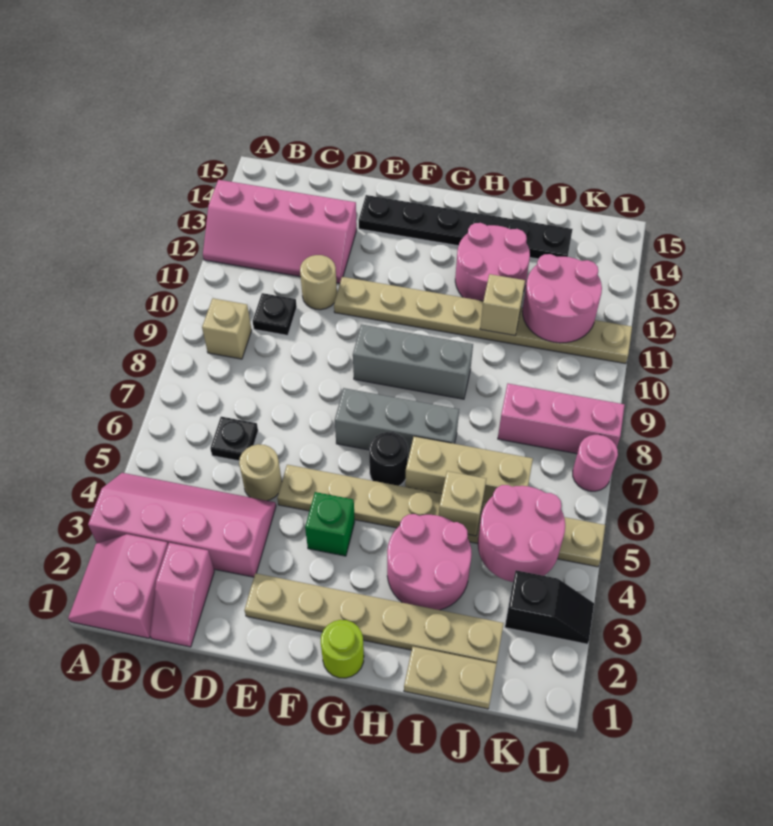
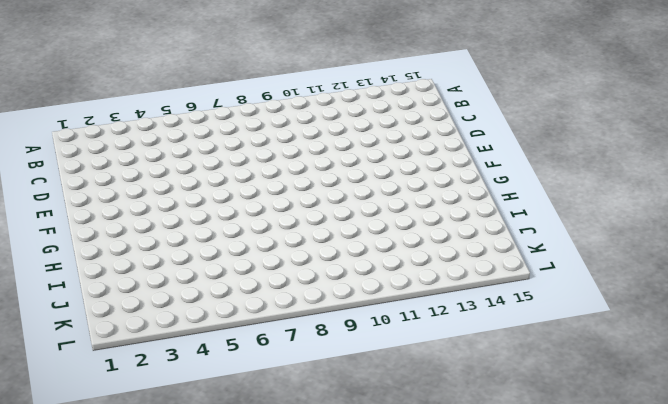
none -> pink 2x2 slope [68,534,168,638]
none -> pink 2x4 slope [88,473,276,577]
none -> pink 2x4 slope [203,180,357,283]

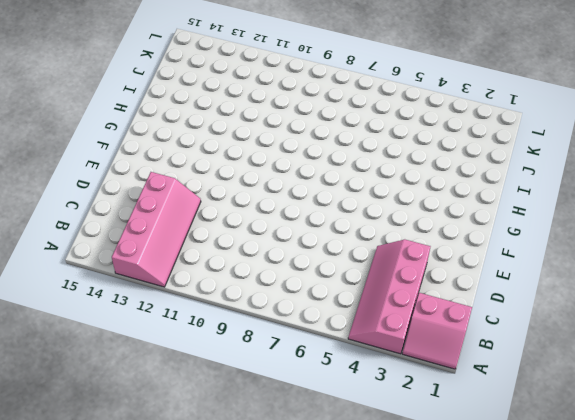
none -> tan 1x1 brick [202,298,252,359]
none -> pink 1x2 slope [150,543,214,647]
none -> black 1x1 plate [210,417,258,461]

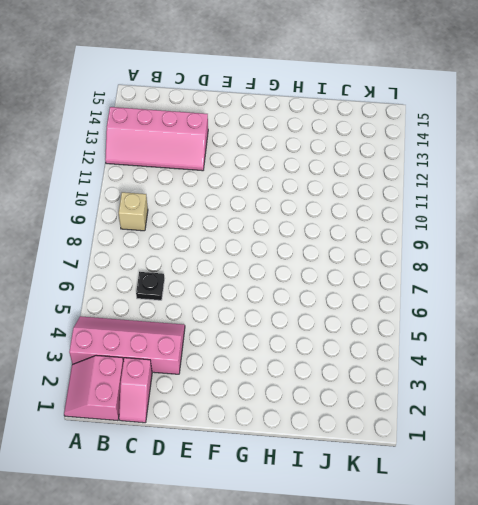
none -> black 1x1 plate [253,293,297,335]
none -> tan 1x1 round brick [239,444,282,501]
none -> tan 1x1 round brick [300,255,337,310]

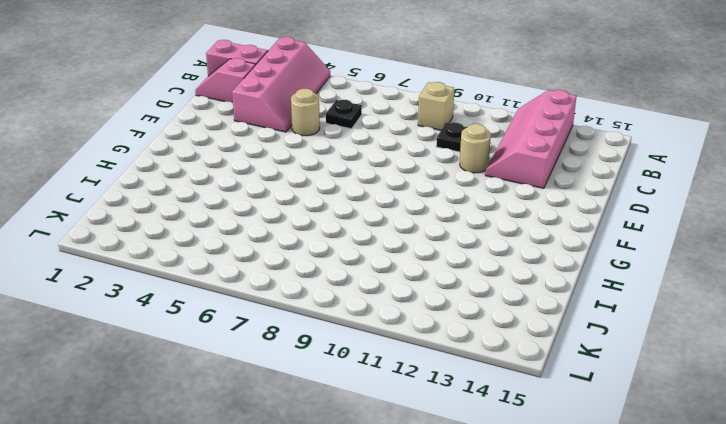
none -> tan 1x6 plate [244,573,504,664]
none -> tan 1x8 plate [277,465,605,567]
none -> tan 1x8 plate [334,277,632,364]

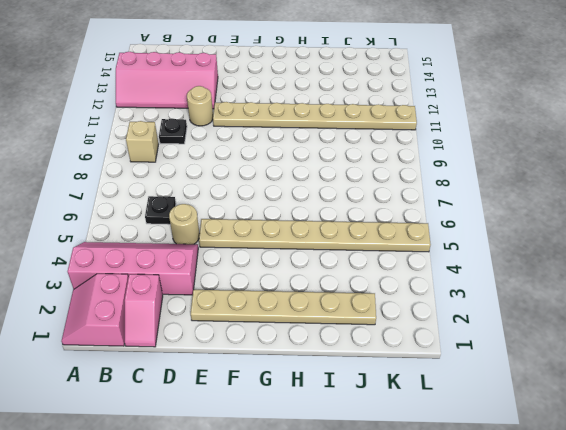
none -> black 1x6 plate [358,195,573,259]
none -> green 1x1 brick [305,492,355,556]
none -> grey 1x3 brick [335,388,459,457]

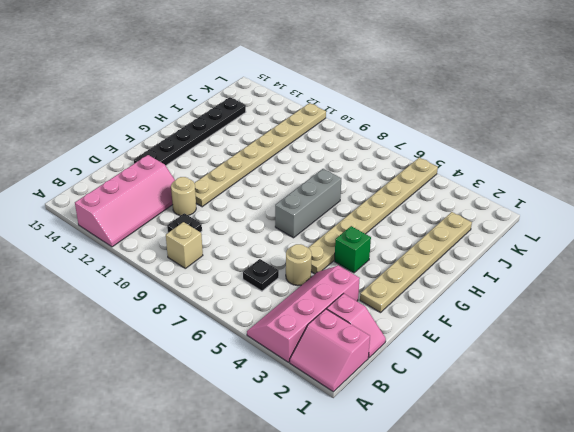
none -> grey 1x3 brick [353,324,473,399]
none -> lime 1x1 round brick [321,620,364,678]
none -> black 1x1 round brick [369,432,408,486]

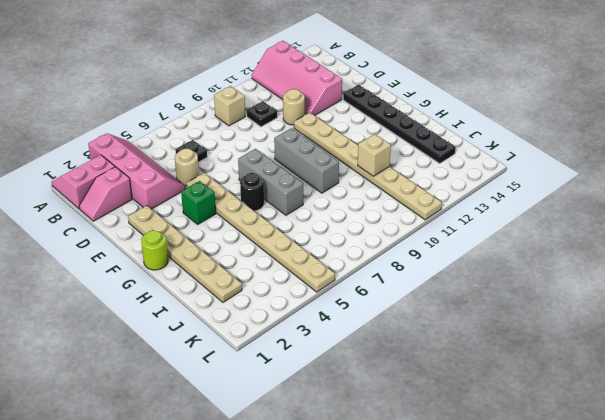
none -> pink 2x2 round brick [387,514,472,610]
none -> tan 1x3 brick [405,436,533,502]
none -> pink 2x2 round brick [455,223,530,301]

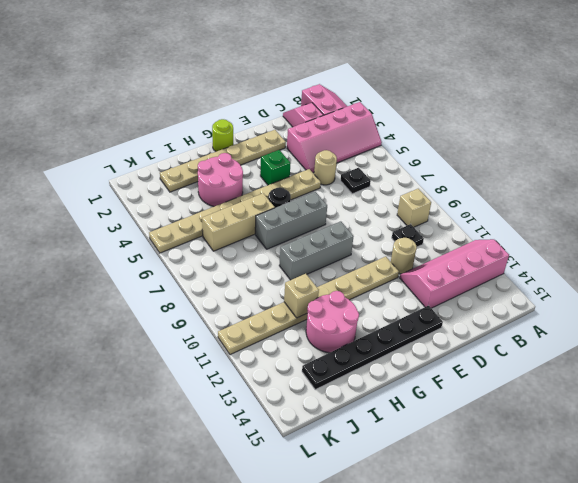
none -> tan 1x2 plate [404,647,496,709]
none -> pink 1x3 brick [498,384,625,454]
none -> black 1x2 slope [505,570,594,644]

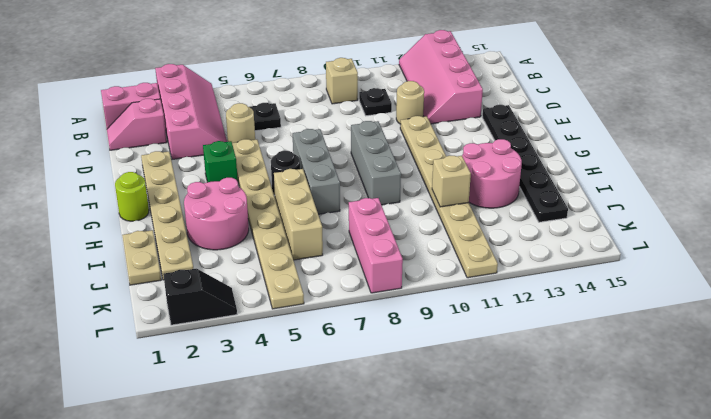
black 1x2 slope [163,269,237,325] -> black 1x2 slope turned to [505,570,594,644]
none -> pink 1x1 round brick [573,435,618,491]
none -> tan 1x1 brick [439,471,486,536]
none -> pink 2x2 round brick [478,485,565,582]

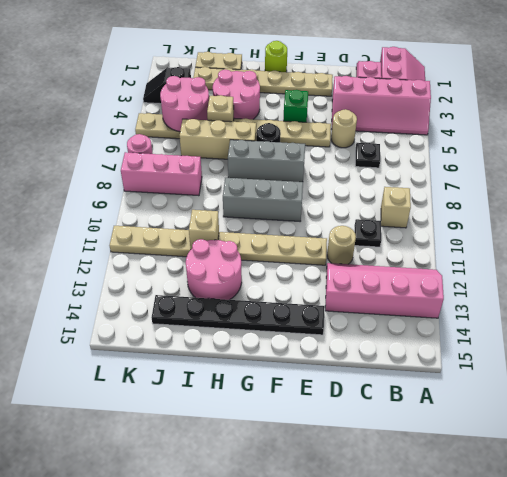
none -> pink 2x2 round brick [522,254,602,343]

